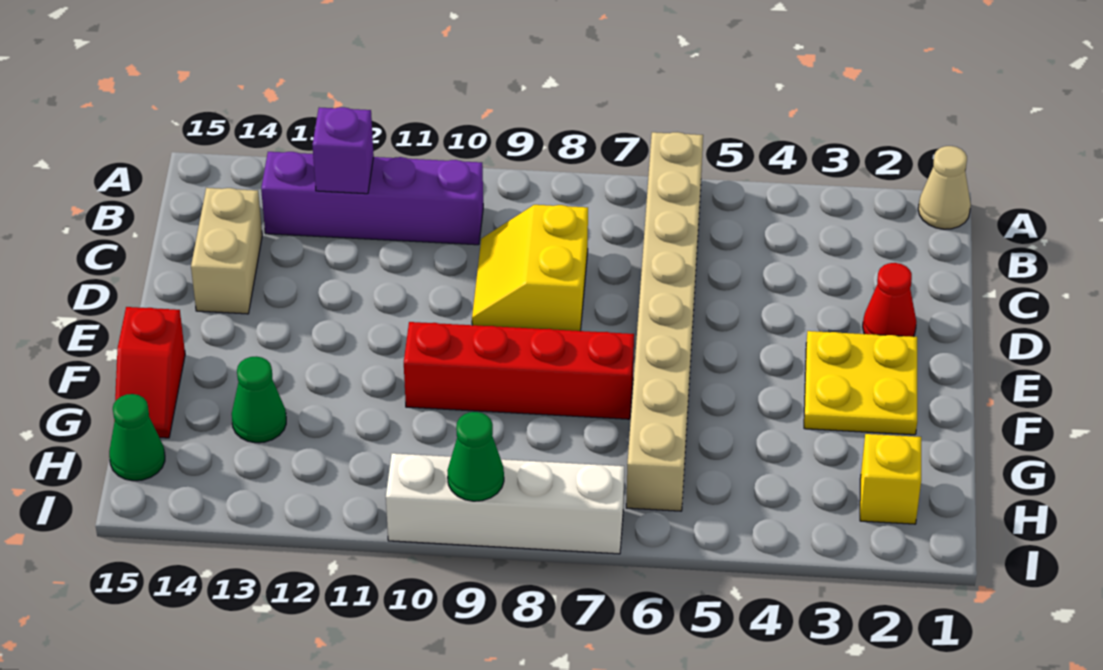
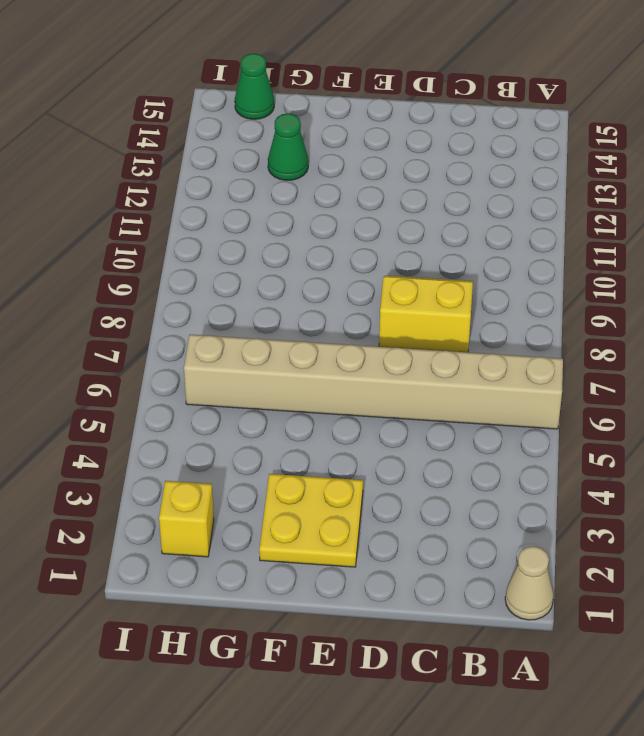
none -> purple 1x4 brick [261,152,483,245]
none -> tan 1x2 brick [191,188,262,314]
none -> red 1x1 cone [863,263,916,337]

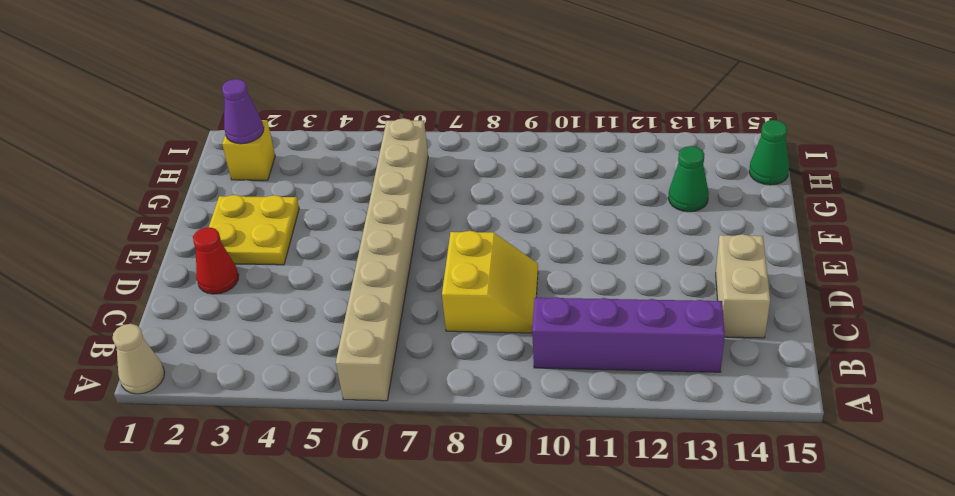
purple 1x1 cone [222,79,264,144] -> none
none -> red 1x4 brick [404,322,634,419]
none -> red 1x2 slope [114,307,185,438]
none -> white 1x4 brick [386,453,624,554]

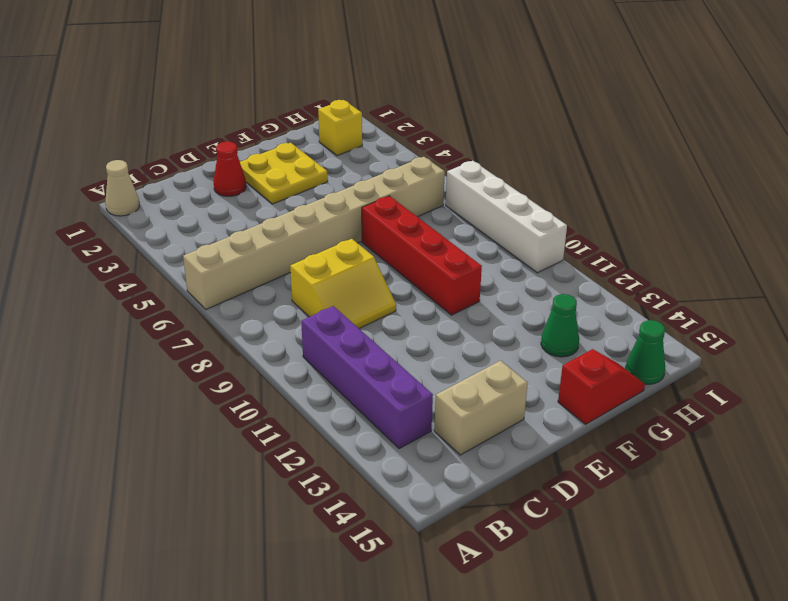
none -> purple 1x1 brick [312,107,374,194]
none -> green 1x1 cone [447,412,504,501]

